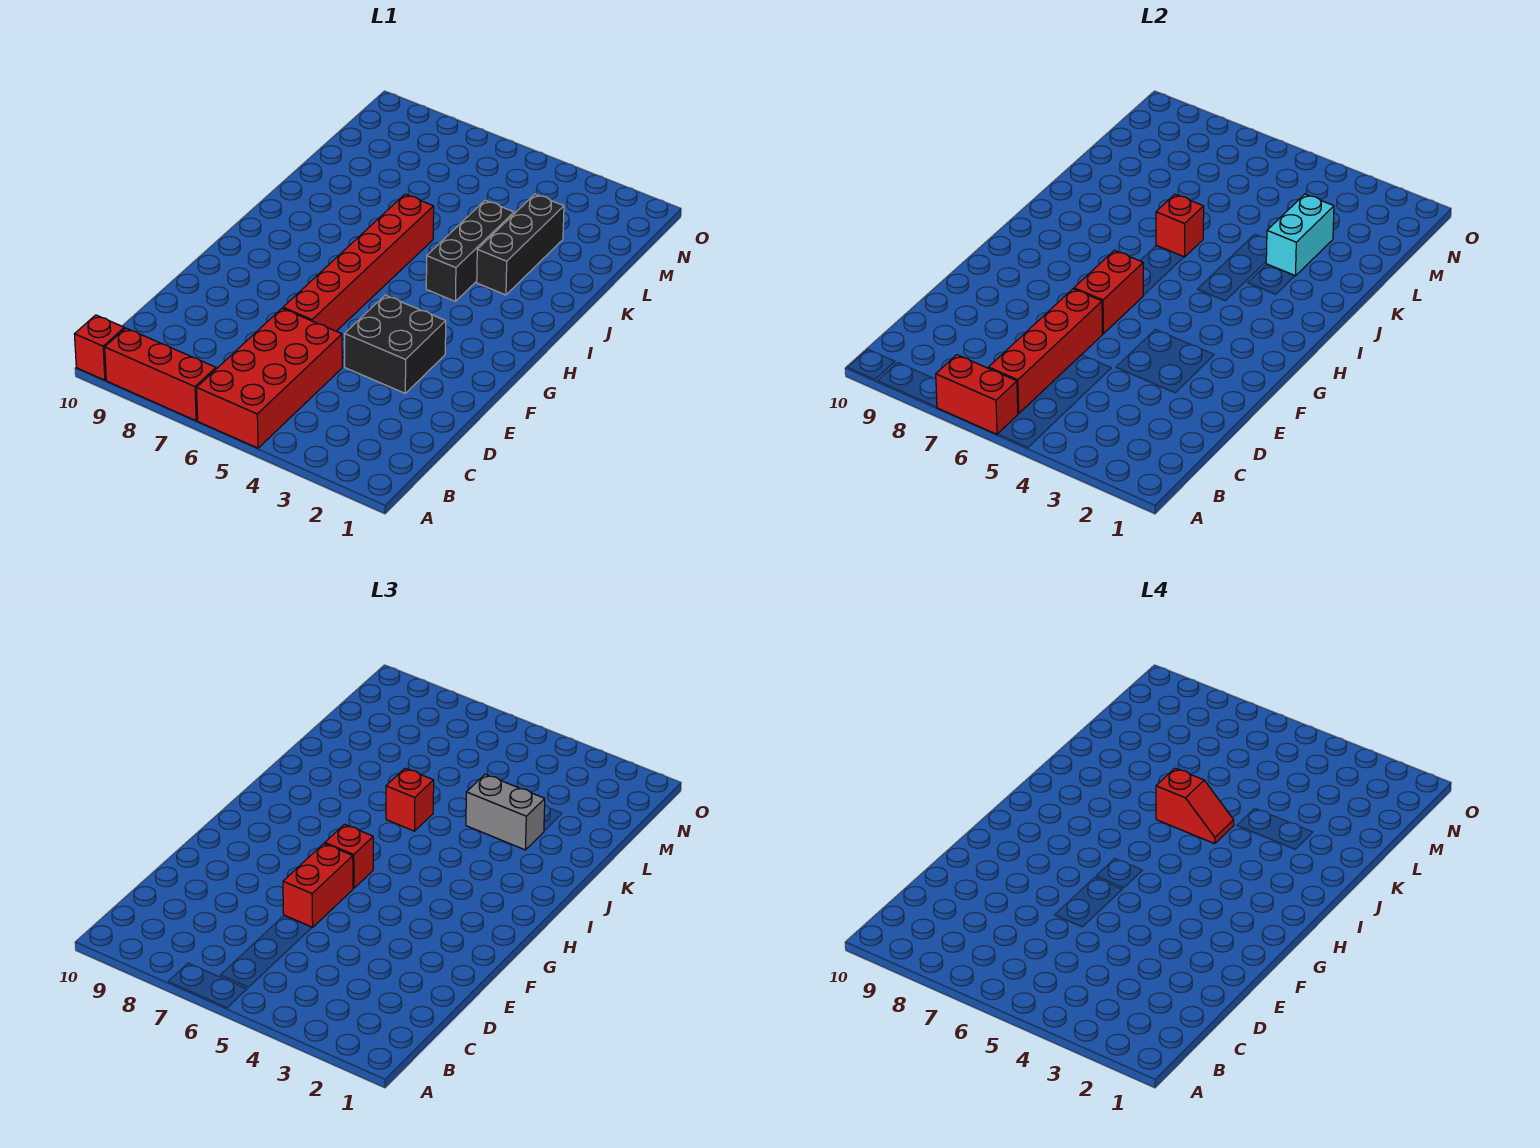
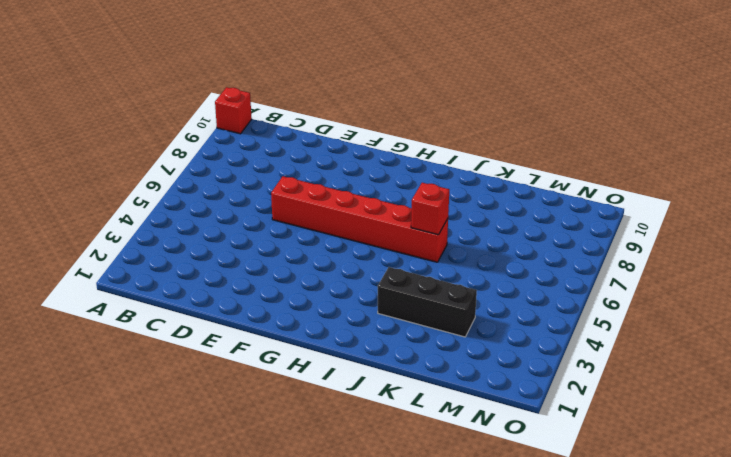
none -> red 2x4 brick [197,308,342,448]
none -> red 1x3 brick [105,328,216,421]
none -> black 2x2 brick [345,295,446,393]

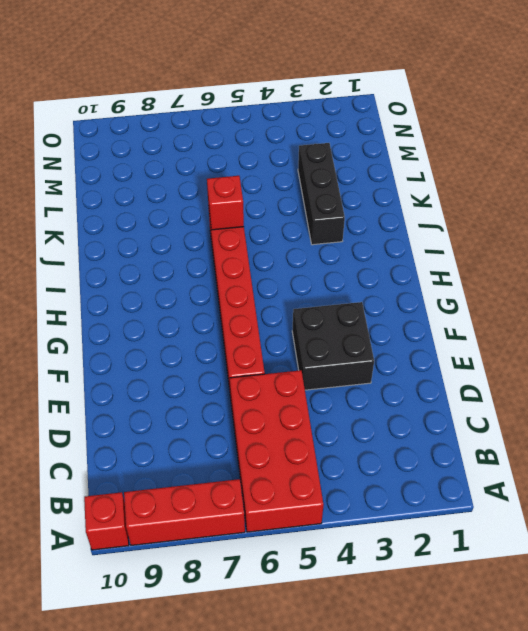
none -> black 1x3 brick [426,200,514,301]
none -> red 1x2 brick [936,355,1018,434]
none -> red 1x4 brick [988,289,1102,414]

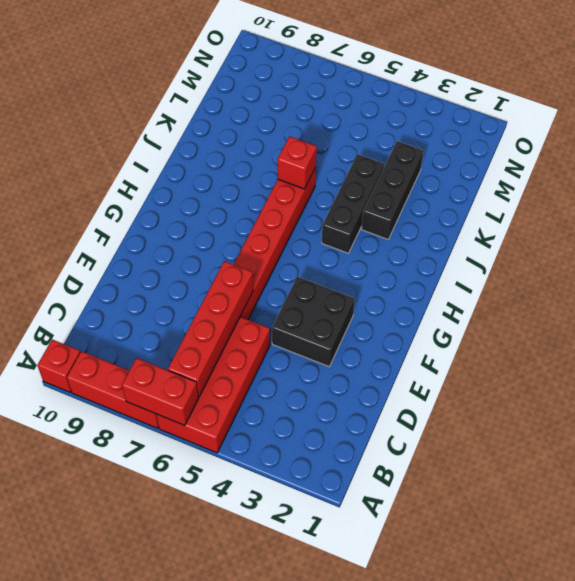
none -> red 1x2 brick [1074,250,1143,334]
none -> cyan 1x2 brick [1266,194,1334,276]
none -> red 1x2 brick [283,844,353,928]

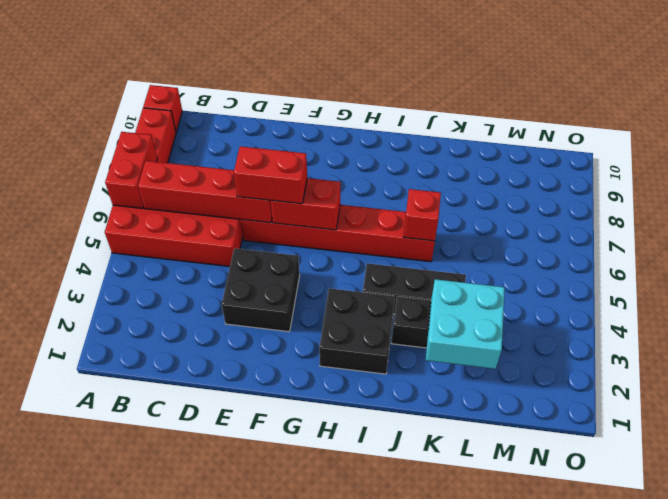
black 2x2 brick [319,289,395,374] -> none
cyan 2x2 brick [426,279,505,369] -> cyan 1x2 brick [1266,194,1334,276]
none -> red 1x1 brick [325,824,373,888]
none -> red 1x1 brick [386,768,434,831]
none -> grey 1x2 brick [466,774,545,850]

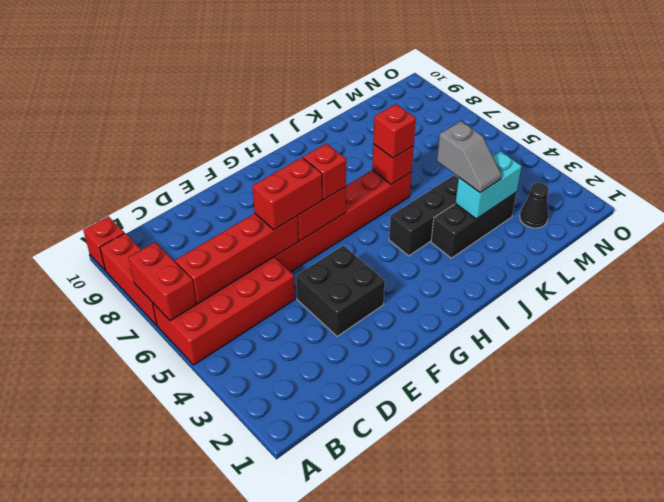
grey 1x2 slope [437,121,501,193] -> grey 1x2 brick [466,774,545,850]
black 1x1 cone [520,183,549,228] -> none
none -> red 1x2 slope [1156,768,1234,844]

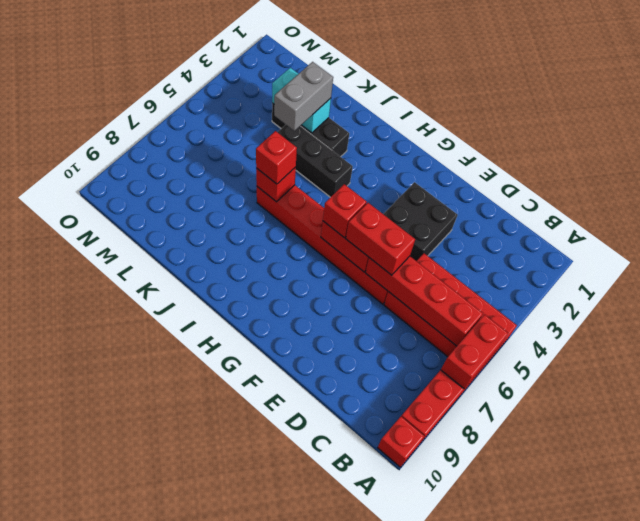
none -> red 1x2 slope [1156,768,1234,844]

